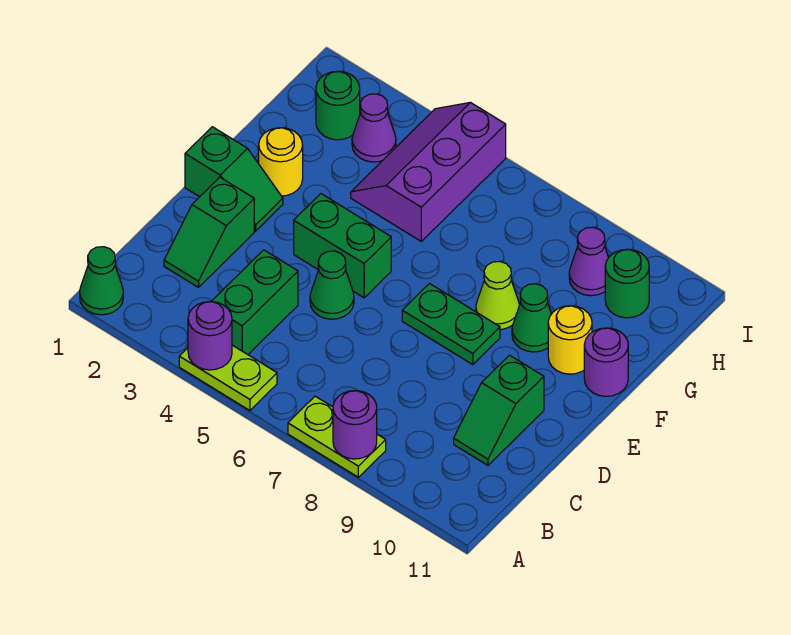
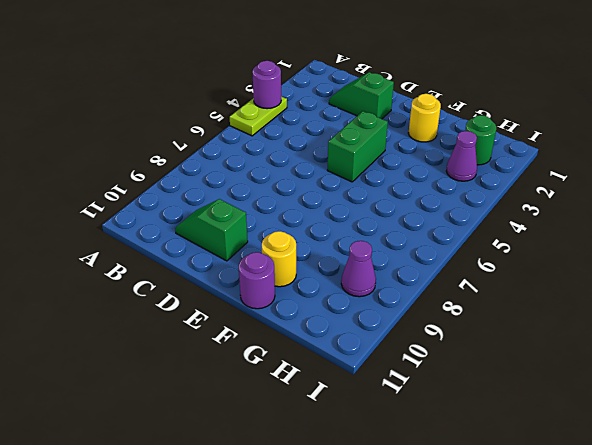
none -> green 1x1 cone [80,247,123,315]
none -> lime 1x2 plate [288,396,386,477]
none -> green 1x2 brick [211,250,298,354]

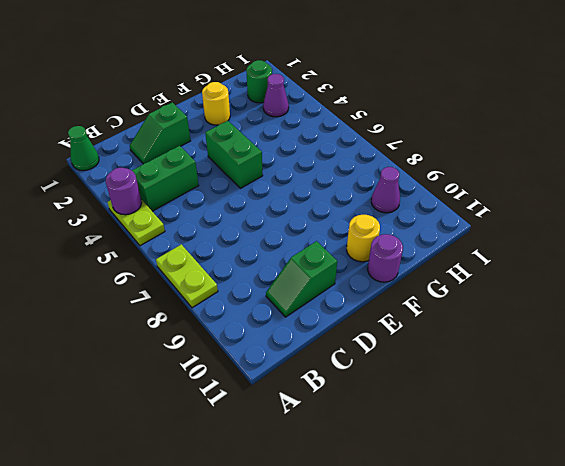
none -> green 1x1 cone [310,251,354,319]
none -> green 1x2 slope [185,127,283,231]
none -> green 1x2 plate [402,284,500,365]

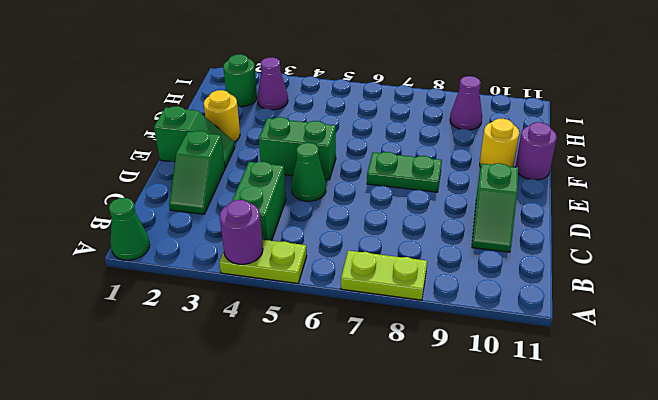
none -> lime 1x1 cone [476,261,519,329]
none -> green 1x1 cone [512,284,551,352]
none -> purple 2x3 slope [351,102,506,241]

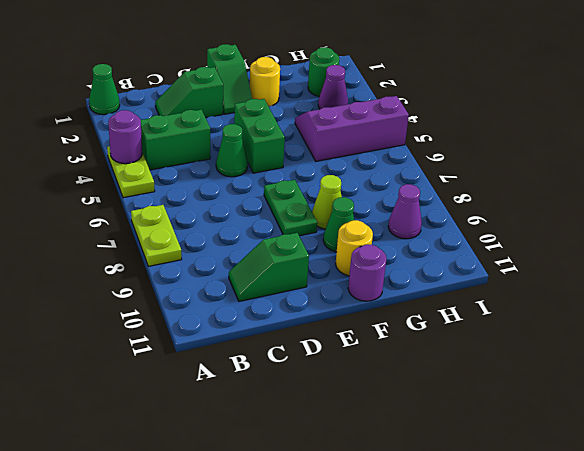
none -> green 1x1 round brick [605,249,649,318]
none -> purple 1x1 round brick [333,391,377,459]

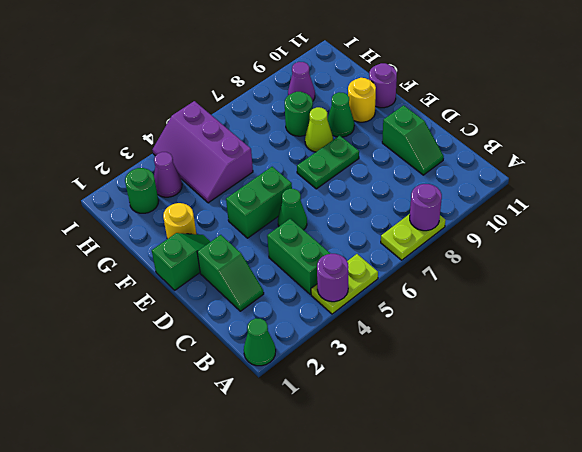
green 1x1 round brick [285,92,313,136] -> green 1x1 round brick moved to [605,249,649,318]

